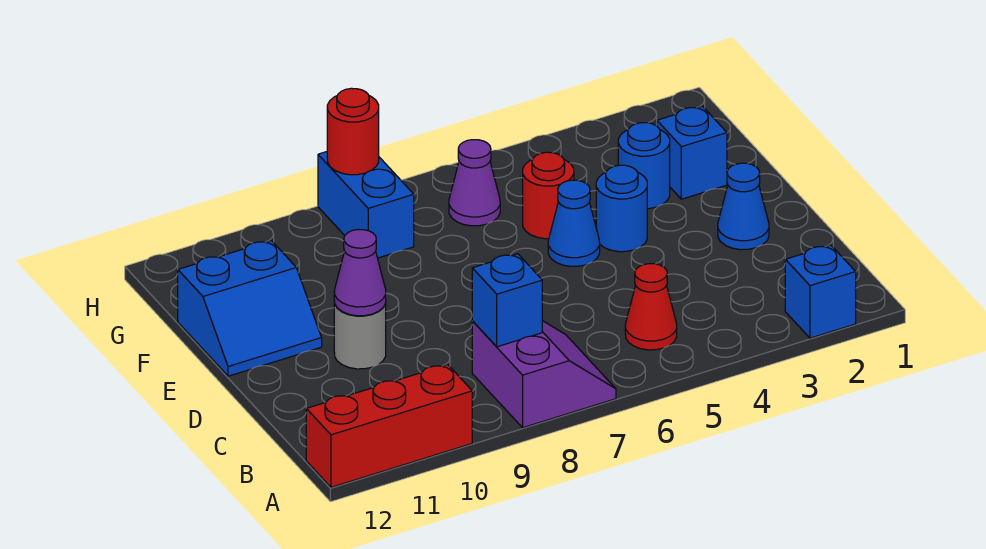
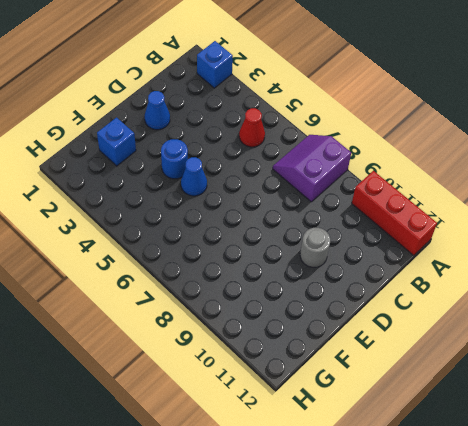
none -> blue 2x2 slope [178,241,322,376]
none -> blue 1x1 round brick [618,123,670,209]
none -> red 1x1 round brick [523,152,574,239]

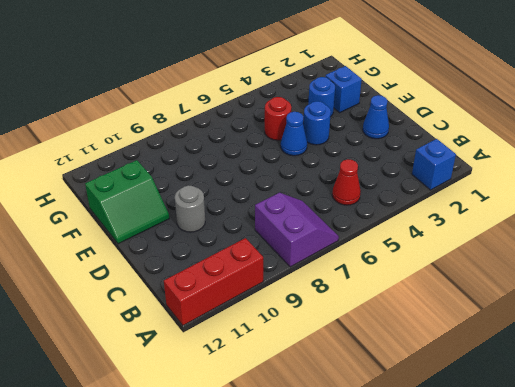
green 2x2 slope [85,160,169,244] -> blue 2x2 slope [178,241,322,376]
none -> purple 1x1 cone [449,140,500,226]
none -> blue 1x2 brick [318,152,414,258]
none -> blue 1x1 brick [472,254,542,347]

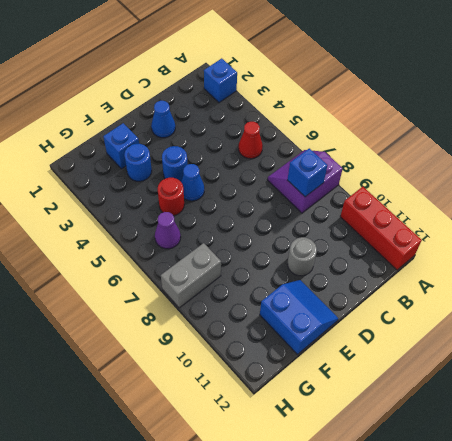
grey 1x2 brick [161,243,221,308] -> blue 1x2 brick [318,152,414,258]
none -> purple 1x1 cone [334,229,386,316]
none -> red 1x1 round brick [327,88,379,175]

